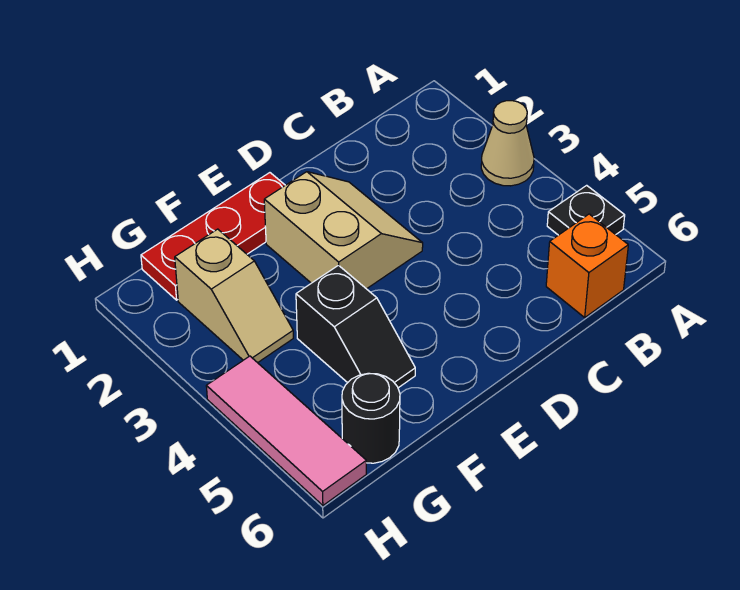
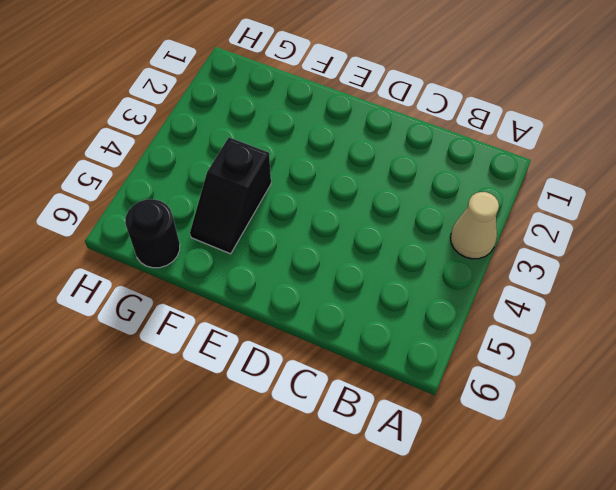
none -> black 1x1 plate [547,185,625,235]
none -> orange 1x1 brick [546,214,628,317]

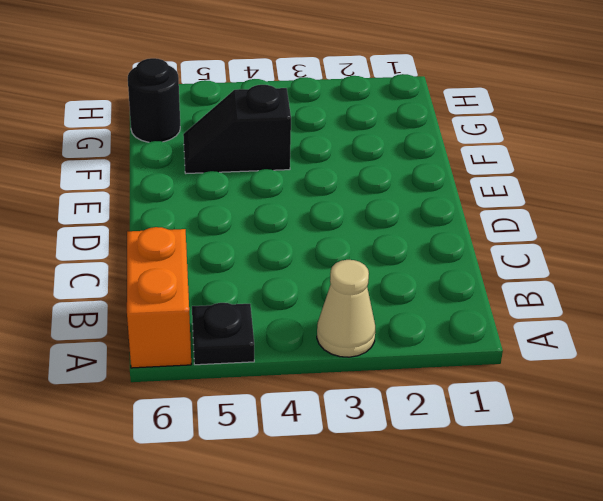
orange 1x2 brick [127,227,191,368] -> orange 1x1 brick [546,214,628,317]
none -> tan 2x2 slope [264,172,423,289]
none -> red 1x3 plate [141,173,285,300]

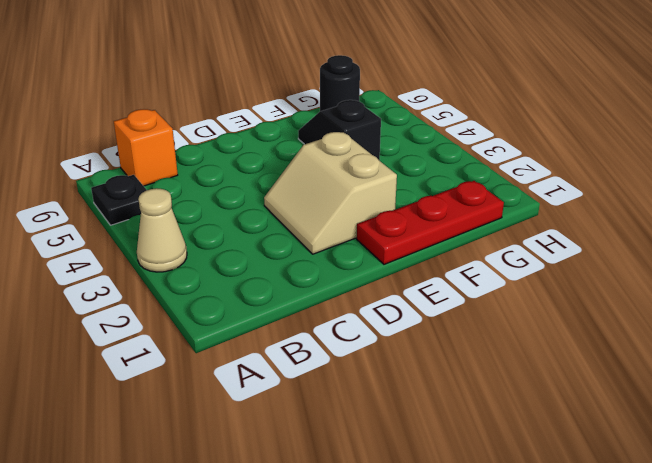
none -> tan 1x2 slope [175,229,293,363]
none -> pink 1x3 tile [206,356,366,505]

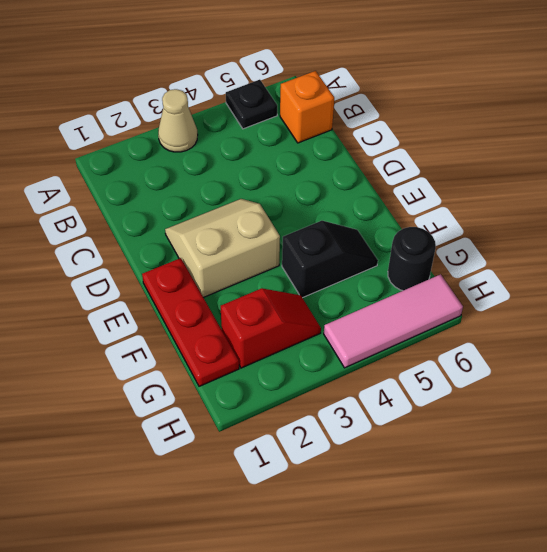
red 1x2 slope [221,288,321,368] -> tan 1x2 slope [175,229,293,363]

